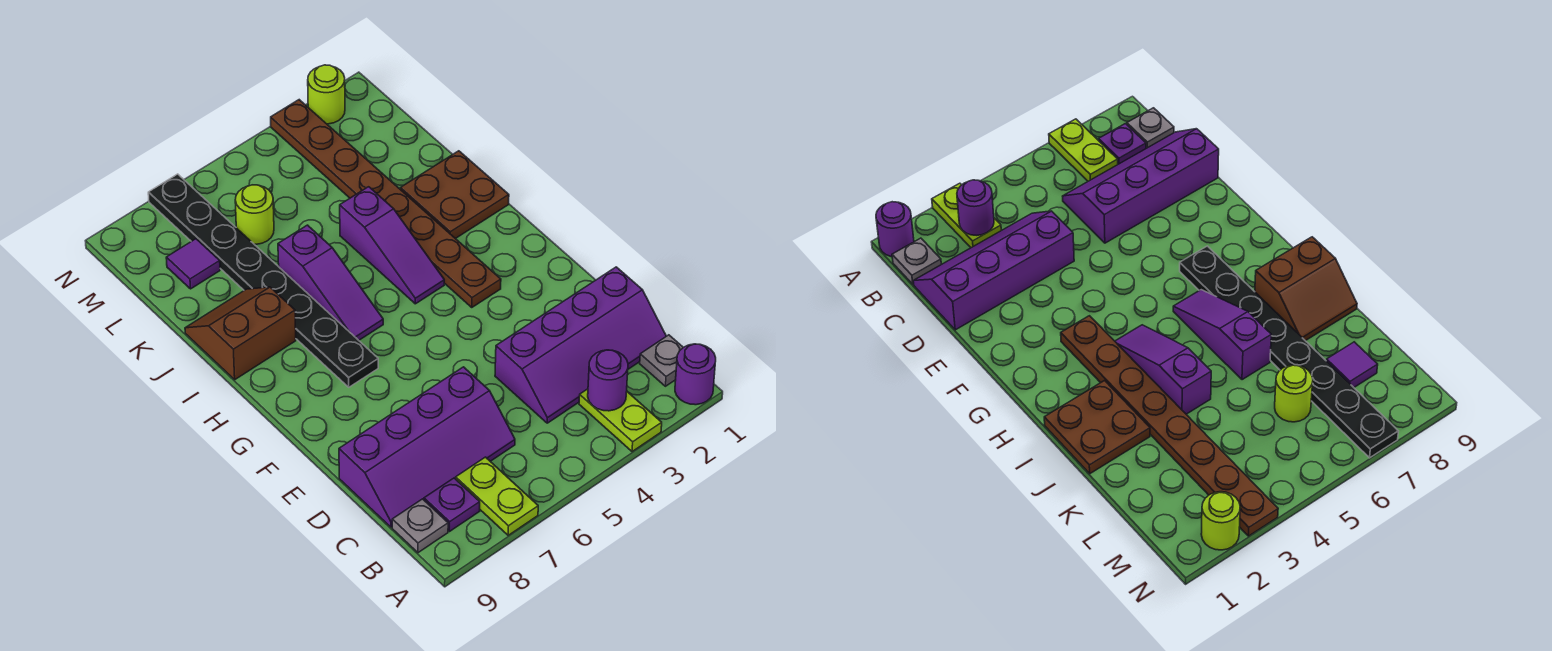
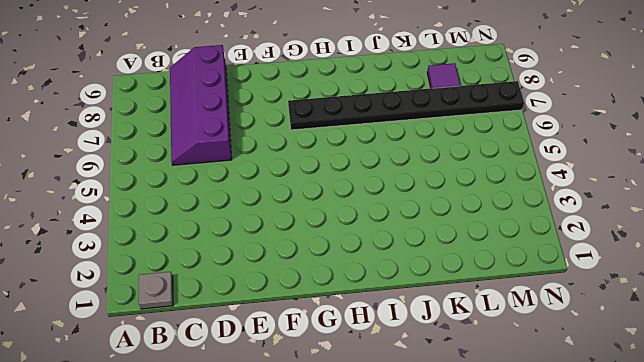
none -> purple 1x1 round brick [675,344,716,405]
none -> lime 1x2 plate [579,389,662,452]
none -> lime 1x2 plate [456,457,538,535]

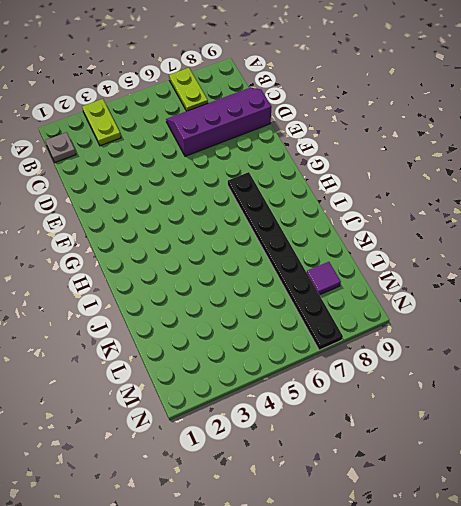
none -> purple 1x1 round brick [675,344,716,405]
none -> purple 1x1 plate [424,478,480,531]
none -> grey 1x1 plate [392,499,448,553]

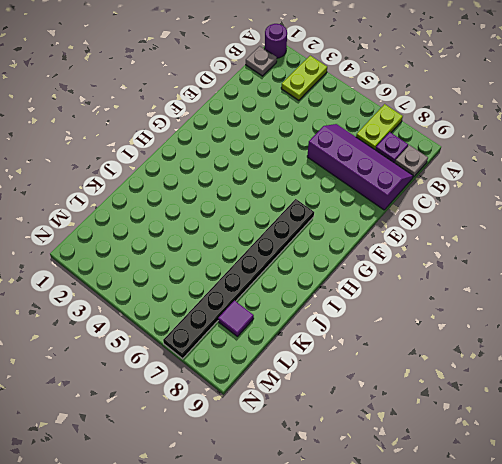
none -> purple 2x4 slope [495,267,666,423]
none -> brown 1x8 plate [271,100,501,307]
none -> purple 1x3 slope [340,187,444,304]

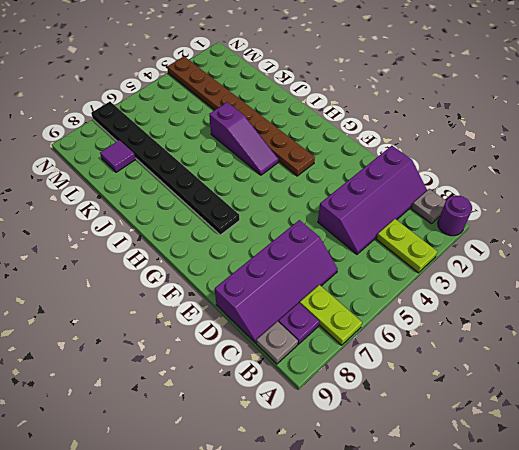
none -> purple 1x3 slope [278,225,383,340]
none -> brown 2x2 plate [400,151,509,239]
none -> brown 2x2 slope [185,287,296,380]

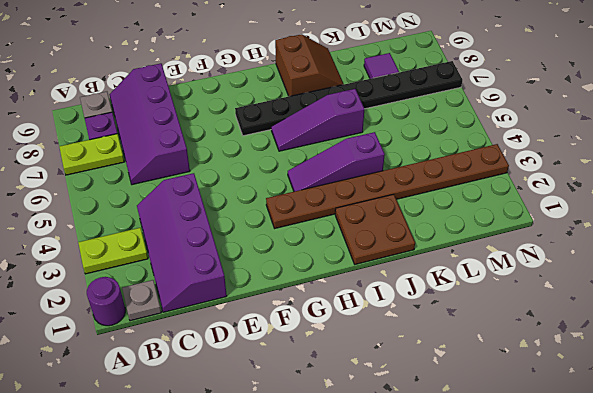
none -> lime 1x1 round brick [235,185,274,244]
none -> lime 1x1 round brick [308,65,345,124]
none -> purple 1x1 round brick [588,350,628,411]

